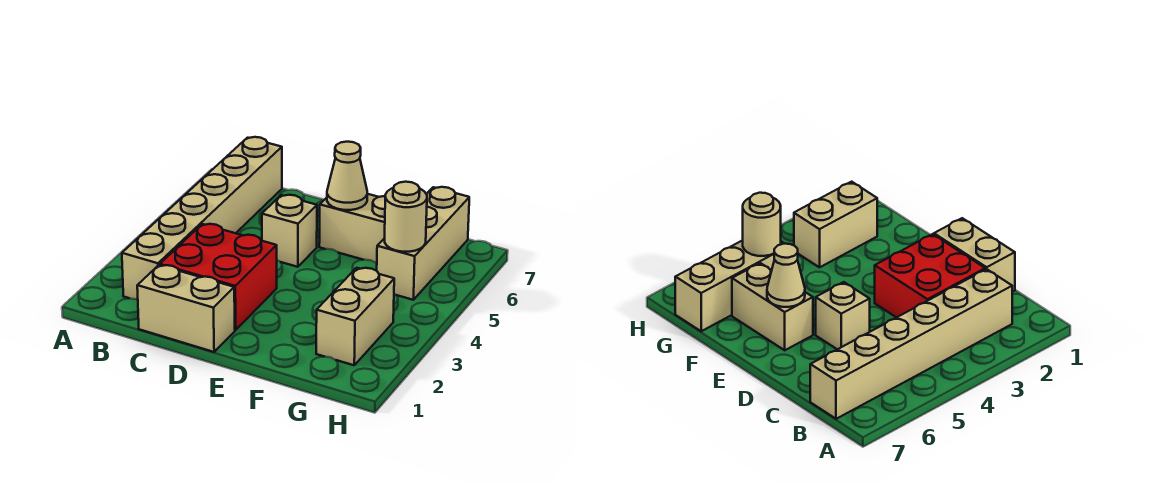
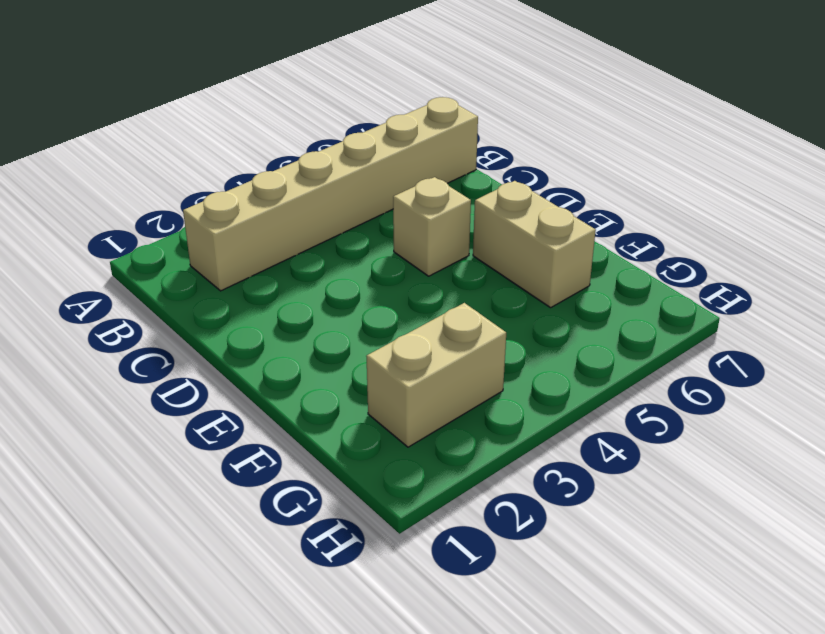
none -> tan 1x2 brick [137,265,235,352]
none -> red 2x2 brick [160,224,277,330]

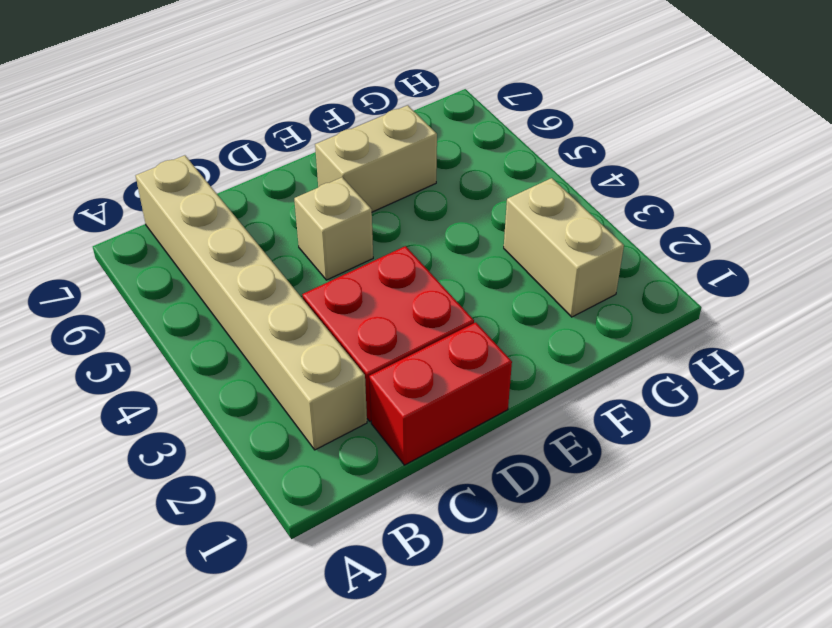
red 1x2 brick [369,322,512,465] -> tan 1x2 brick [137,265,235,352]
none -> tan 1x3 brick [377,187,469,300]
none -> tan 1x1 cone [327,142,367,210]

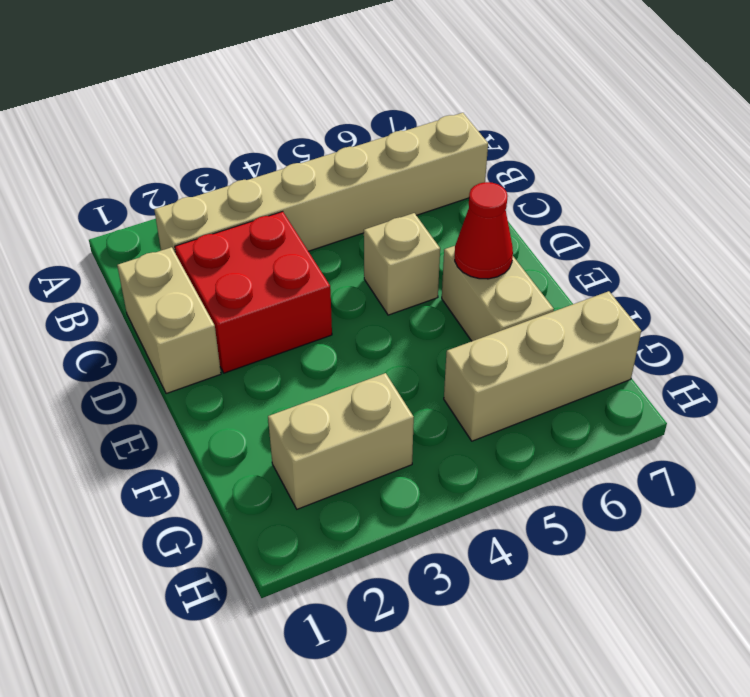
red 1x1 cone [455,182,513,279] -> tan 1x1 cone [327,142,367,210]
none -> tan 1x1 round brick [385,182,427,252]

